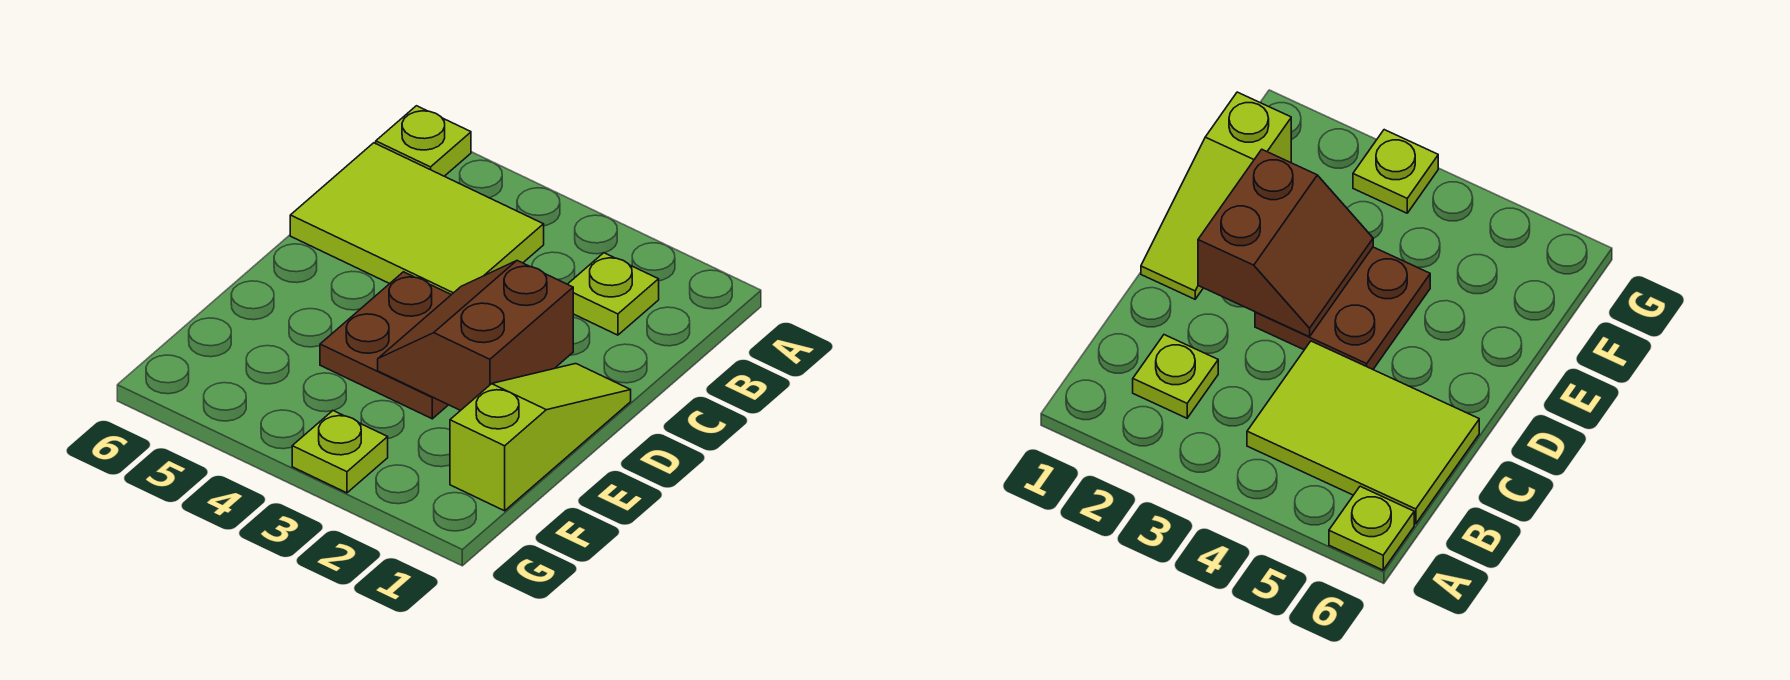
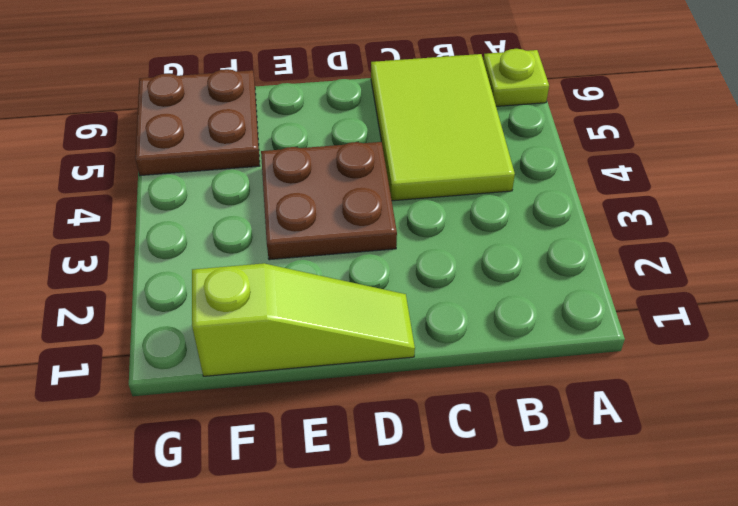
brown 2x2 plate [135,69,260,176] -> none
none -> lime 1x1 plate [568,253,659,335]
none -> lime 1x1 plate [292,411,388,493]

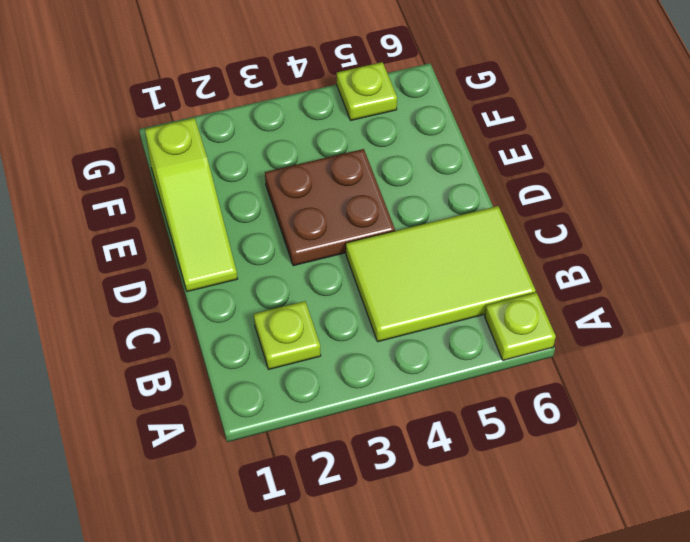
lime 1x1 plate [337,62,397,120] -> lime 1x1 plate moved to [292,411,388,493]
none -> brown 2x2 slope [378,261,573,411]

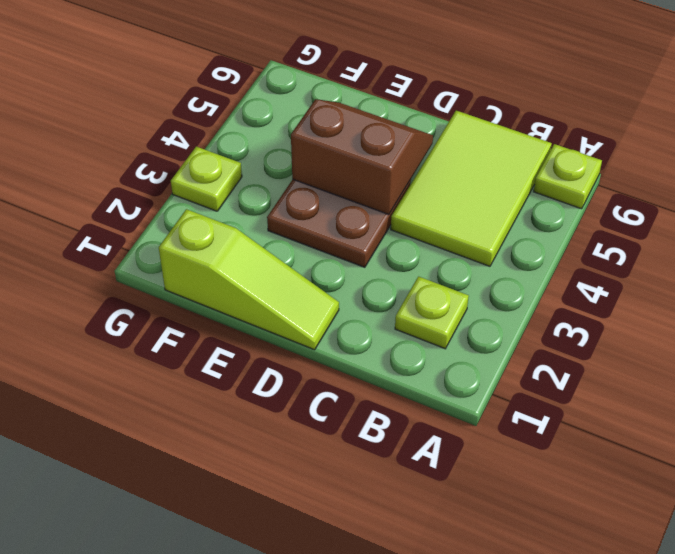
brown 2x2 slope [291,99,433,215] -> brown 2x2 slope moved to [378,261,573,411]

